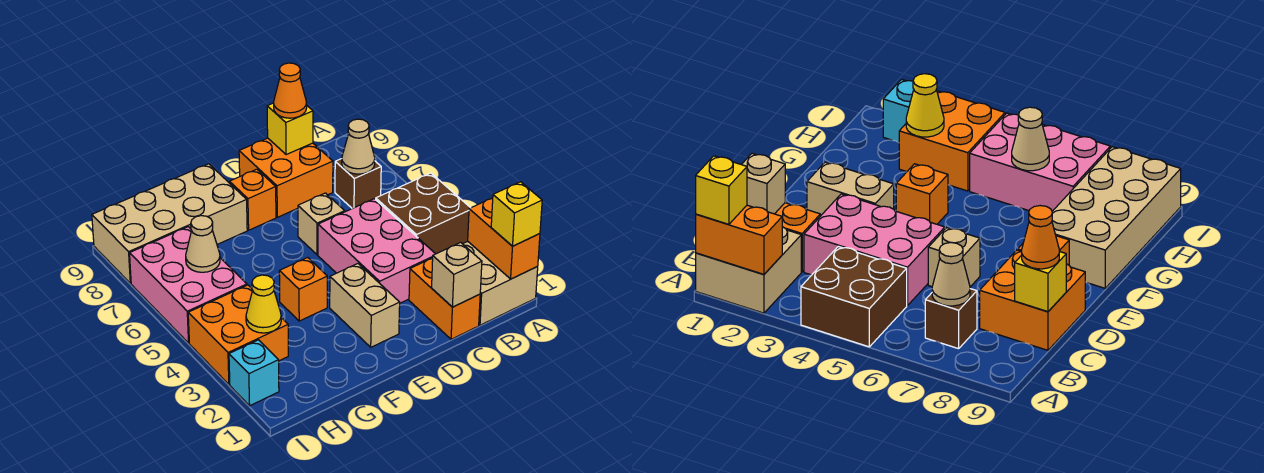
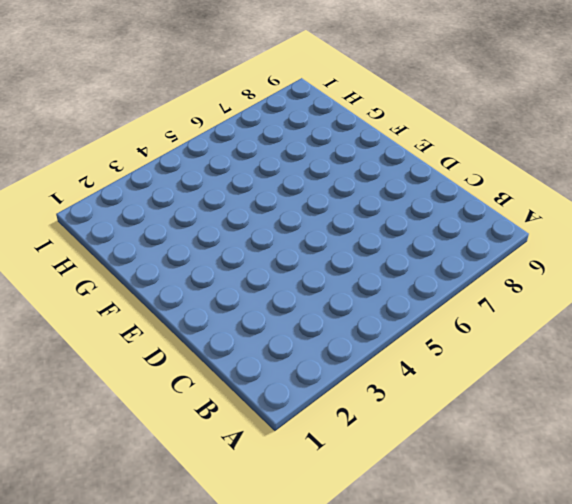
none -> tan 2x2 brick [463,242,538,325]
none -> brown 2x2 brick [376,173,470,254]
none -> brown 1x1 brick [335,159,381,209]

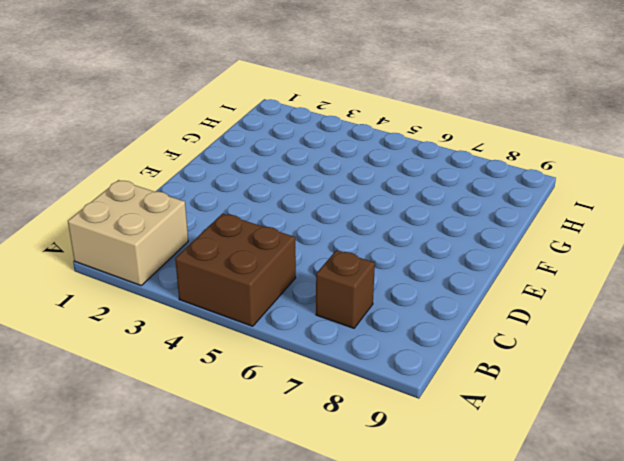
none -> orange 1x2 brick [409,258,480,339]
none -> pink 2x3 brick [318,199,435,303]
none -> orange 2x2 brick [239,138,333,217]

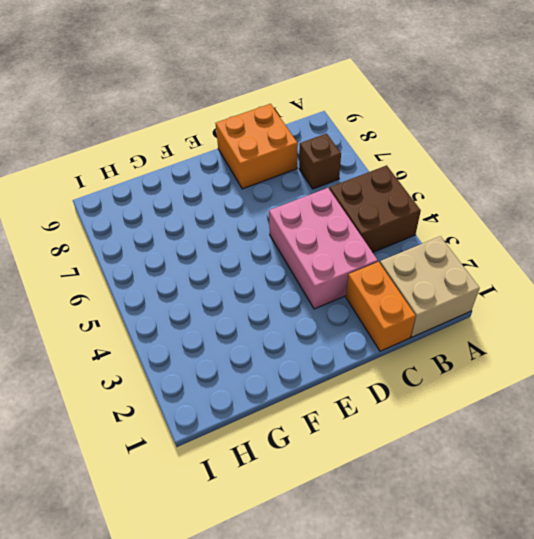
none -> tan 1x1 brick [298,193,345,255]
none -> tan 1x2 brick [330,264,400,347]
none -> orange 1x1 brick [229,169,276,230]

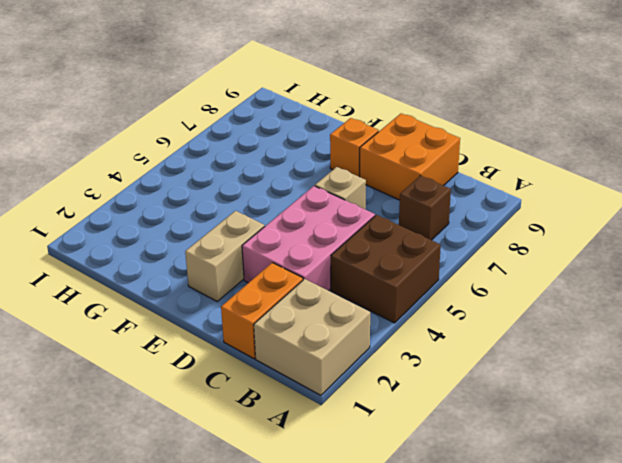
none -> orange 1x1 brick [279,258,327,321]
none -> tan 2x4 brick [92,164,247,283]
none -> orange 2x2 brick [188,285,288,384]

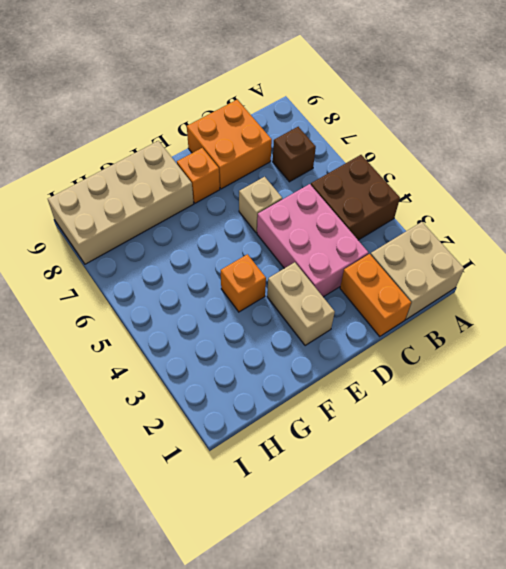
none -> orange 2x2 brick [188,285,288,384]
none -> pink 2x3 brick [130,227,247,343]
none -> cyan 1x1 brick [229,340,279,406]

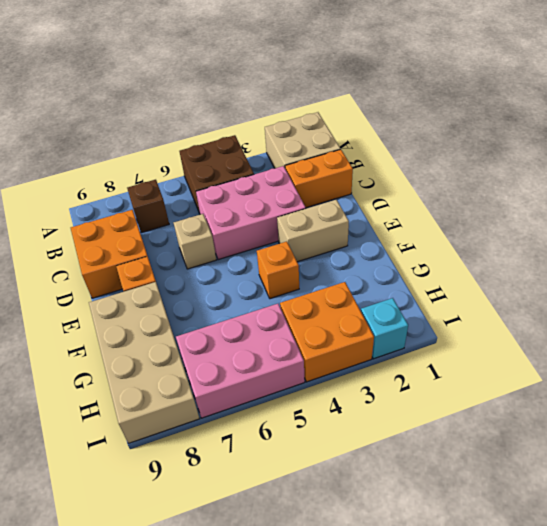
none -> orange 1x2 brick [468,198,540,279]
none -> tan 1x1 cone [342,119,375,174]
none -> tan 1x1 brick [432,242,482,307]

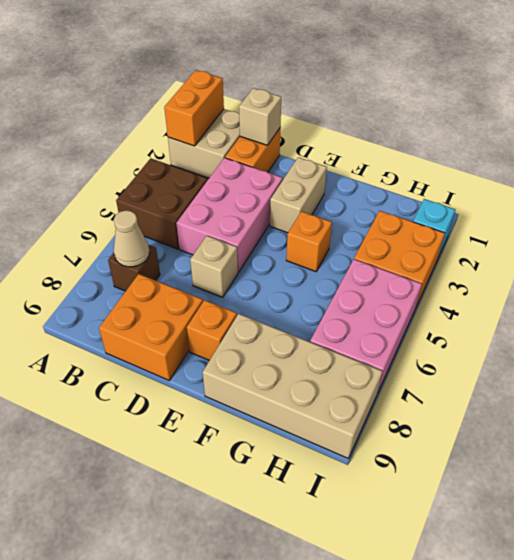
none -> yellow 1x1 brick [267,103,313,155]
none -> yellow 1x1 cone [246,275,281,333]
none -> tan 1x1 cone [186,216,220,272]

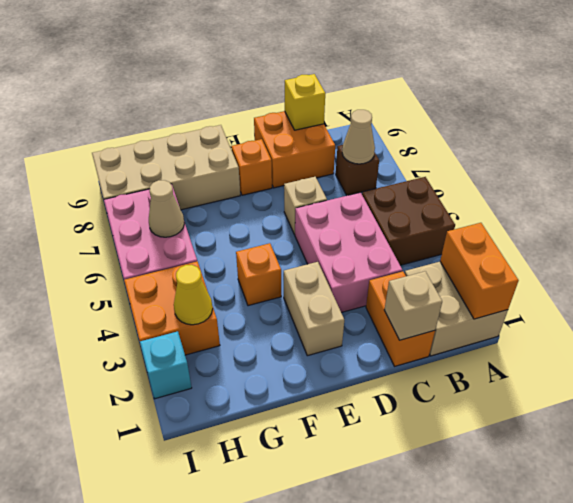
none -> yellow 1x1 brick [491,182,542,246]
none -> orange 1x1 cone [274,63,307,118]

